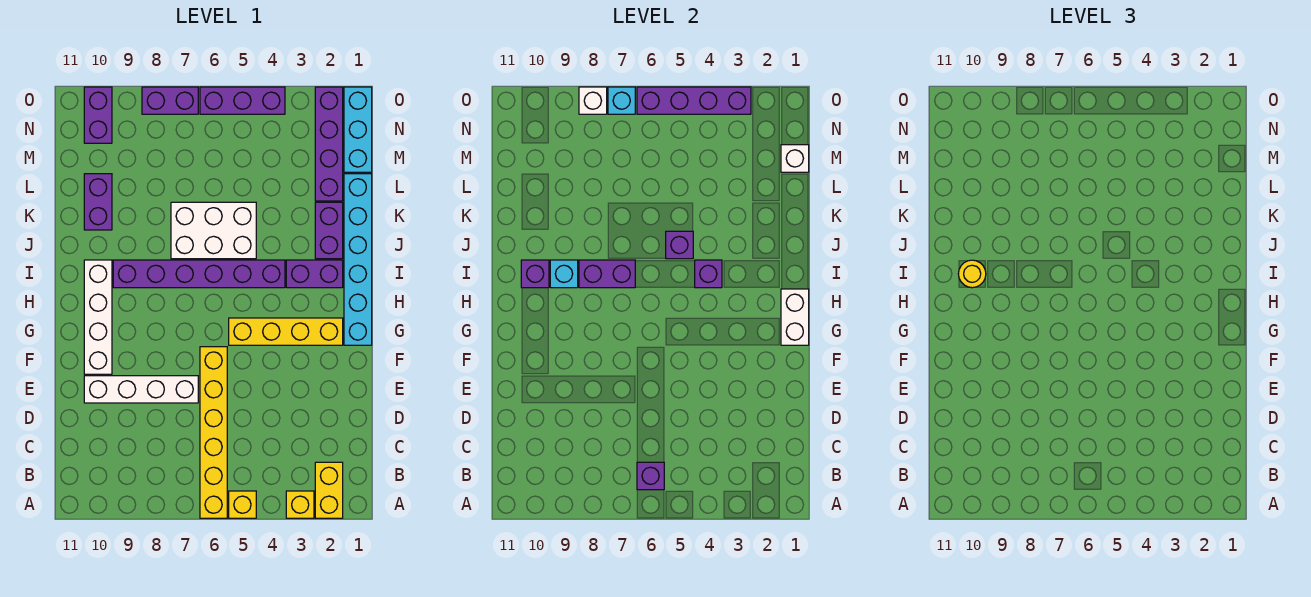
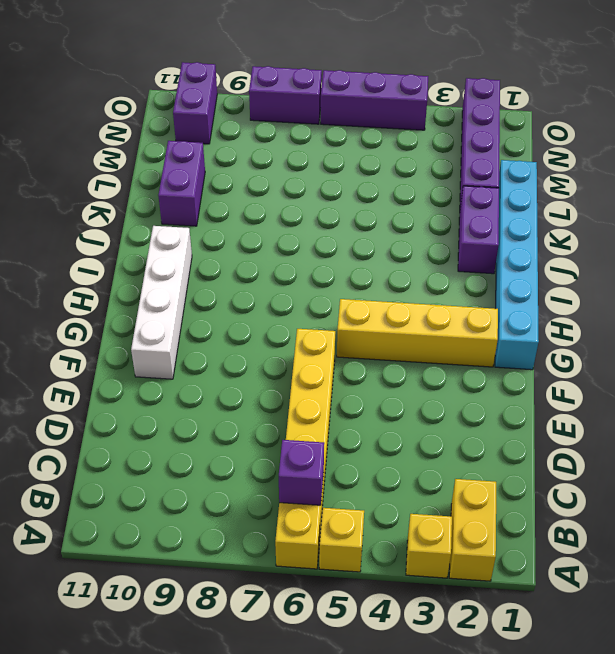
none -> white 1x4 brick [84,376,198,403]
none -> purple 1x2 brick [286,260,343,288]
none -> purple 1x6 brick [113,260,285,288]
none -> white 2x3 brick [171,202,256,259]

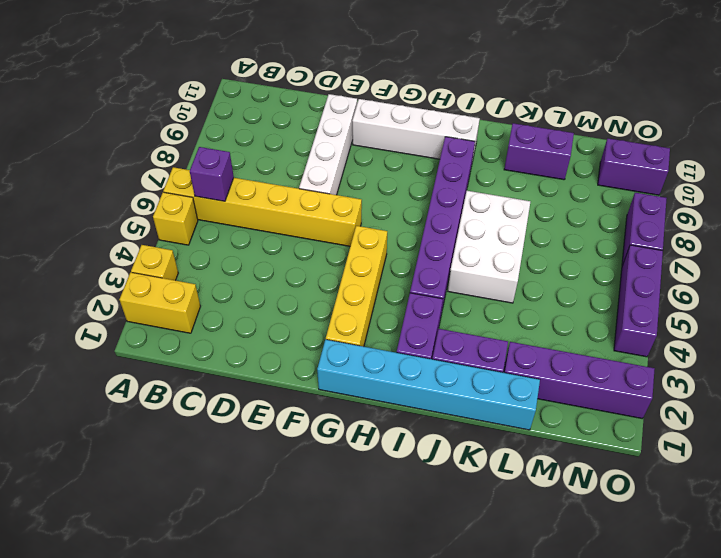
none -> cyan 1x3 brick [344,87,372,172]
none -> white 1x2 brick [781,289,809,345]
none -> purple 1x1 brick [695,260,722,288]
none -> purple 1x2 brick [579,260,635,288]

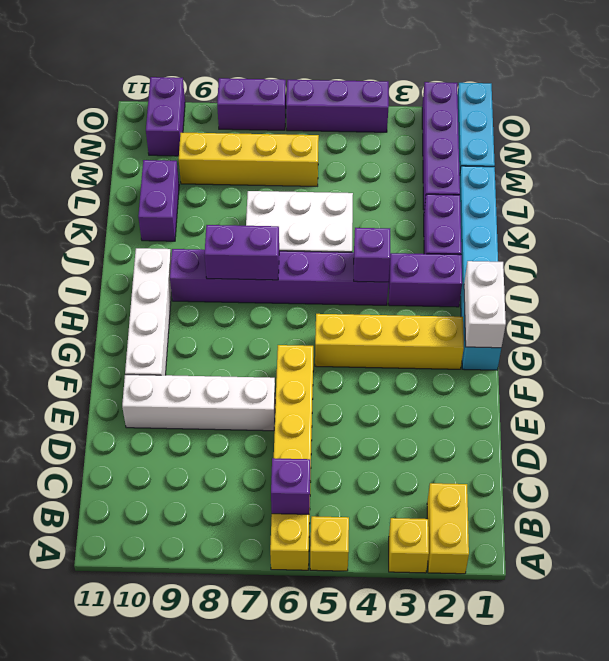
yellow 1x4 brick [179,133,319,186] -> none
none -> cyan 1x1 brick [550,260,578,288]
none -> purple 1x1 brick [521,260,549,288]
none -> purple 1x1 brick [666,231,693,259]
none -> white 1x1 brick [781,145,809,172]

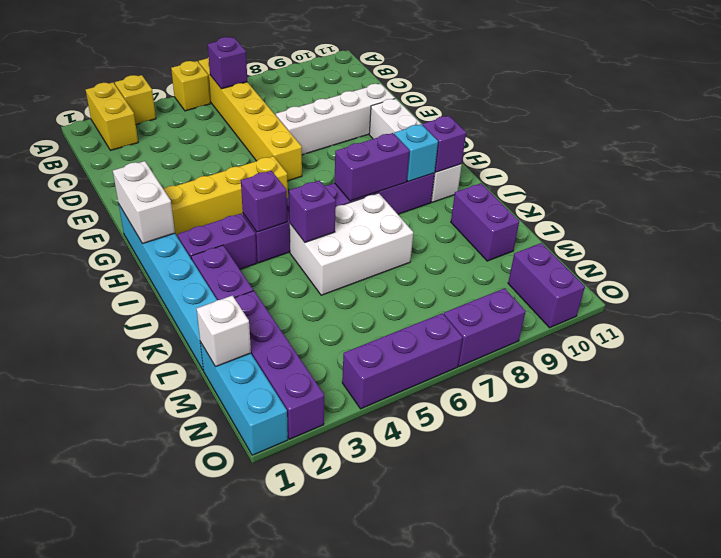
none -> purple 1x4 brick [637,87,751,114]
none -> cyan 1x1 brick [608,87,635,114]
none -> white 1x1 brick [579,87,607,114]
none -> yellow 1x1 round brick [958,260,986,288]

